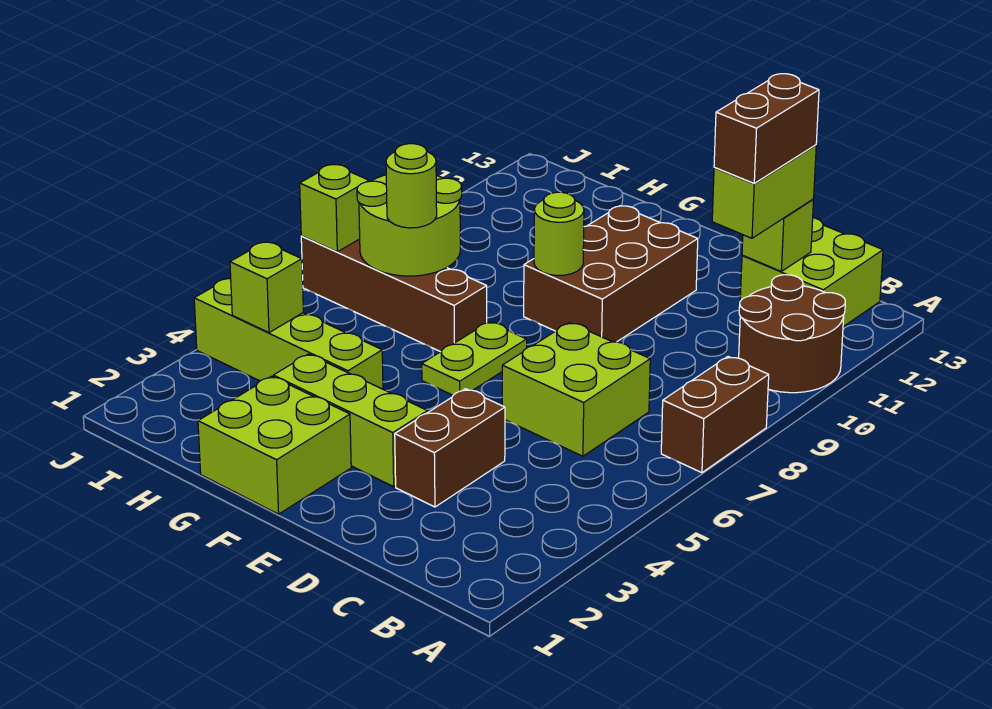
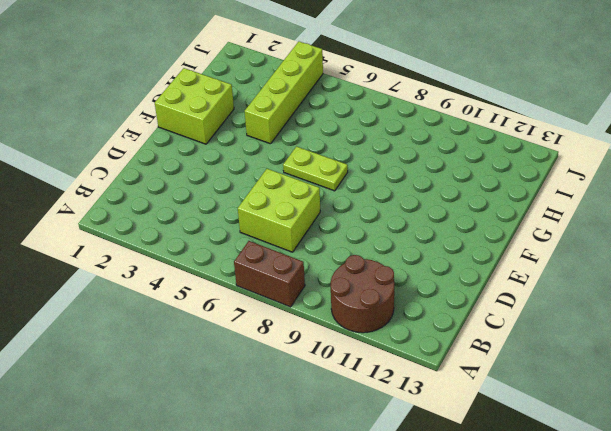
none -> lime 2x2 brick [740,218,883,327]
none -> brown 1x2 brick [395,389,505,507]
none -> lime 1x3 brick [273,354,428,487]

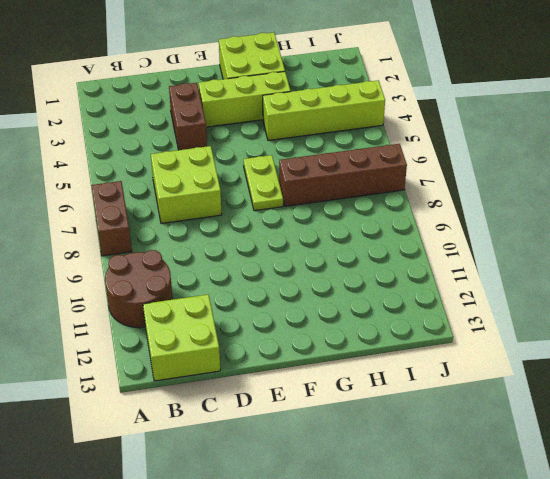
none -> brown 2x3 brick [524,206,698,342]
none -> lime 1x1 brick [742,199,814,271]
none -> lime 1x1 round brick [534,192,584,276]

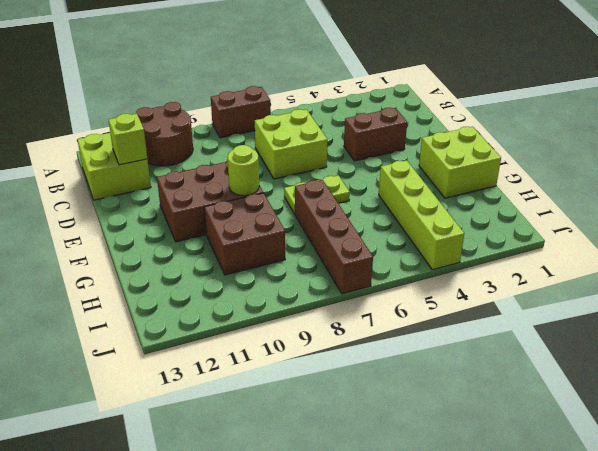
brown 2x2 brick [204,193,285,275] -> none
none -> lime 1x3 brick [273,354,428,487]
none -> lime 2x2 round brick [357,175,462,276]
none -> lime 1x1 brick [230,242,303,333]

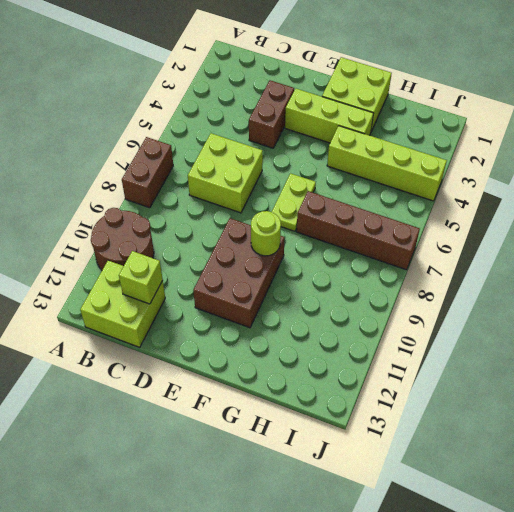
none -> lime 2x2 round brick [357,175,462,276]
none -> lime 1x1 brick [230,242,303,333]
none -> lime 1x1 brick [300,165,369,252]

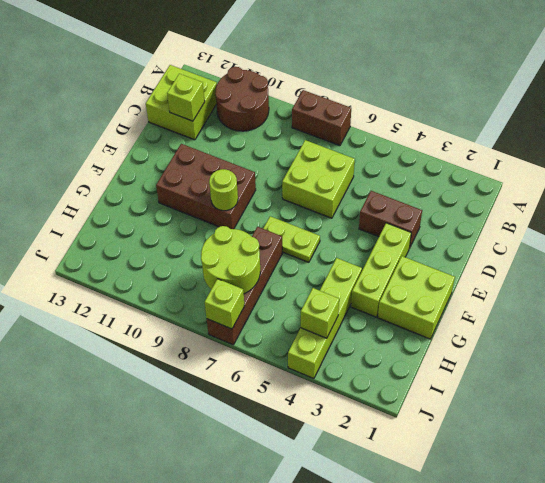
none -> lime 1x2 brick [712,145,816,238]
none -> lime 1x1 round brick [386,144,437,228]
none -> brown 1x2 brick [714,74,819,183]

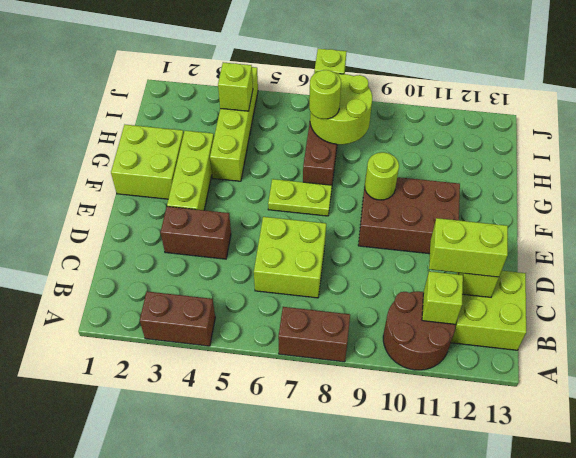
brown 1x2 brick [140,291,215,346] -> brown 1x2 brick moved to [714,74,819,183]
lime 1x1 brick [422,271,463,324] -> none

